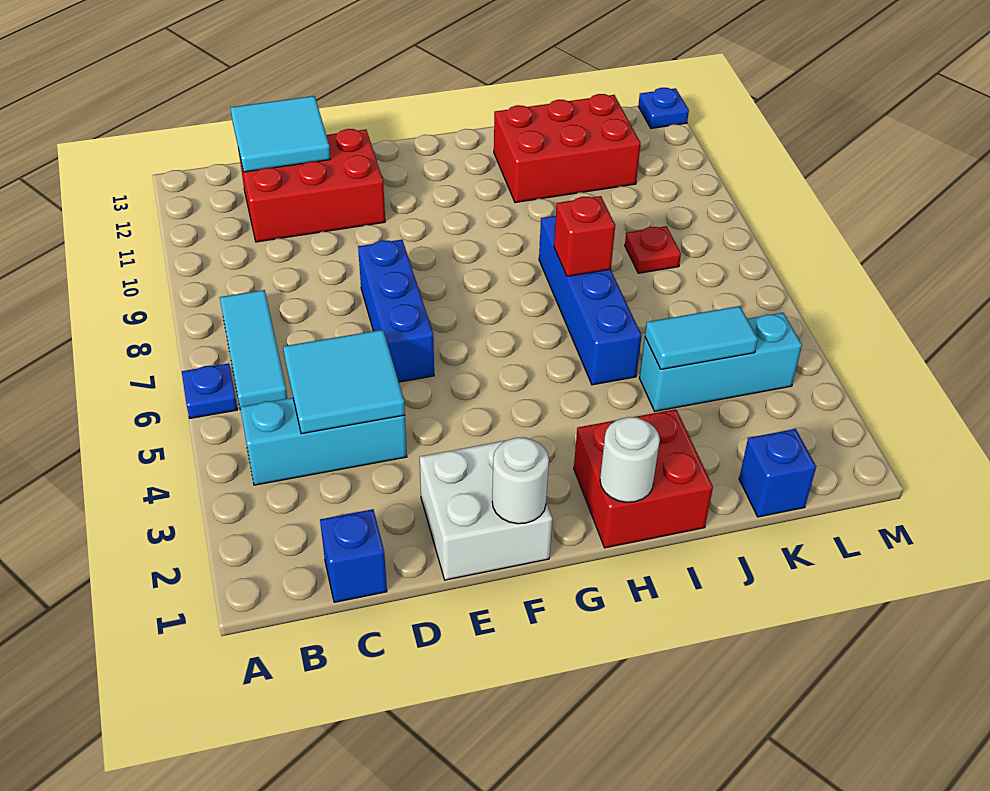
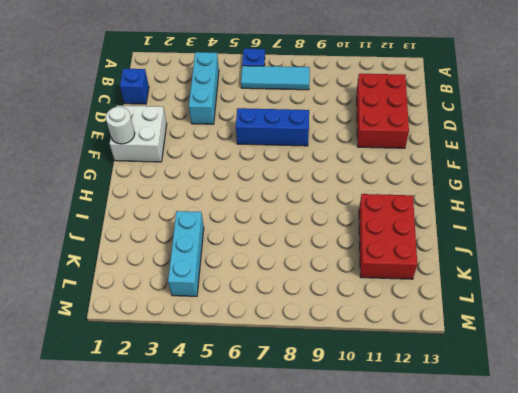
none -> red 2x2 brick [574,409,713,548]
none -> blue 1x4 brick [539,216,642,385]
none -> blue 1x1 brick [739,429,816,517]

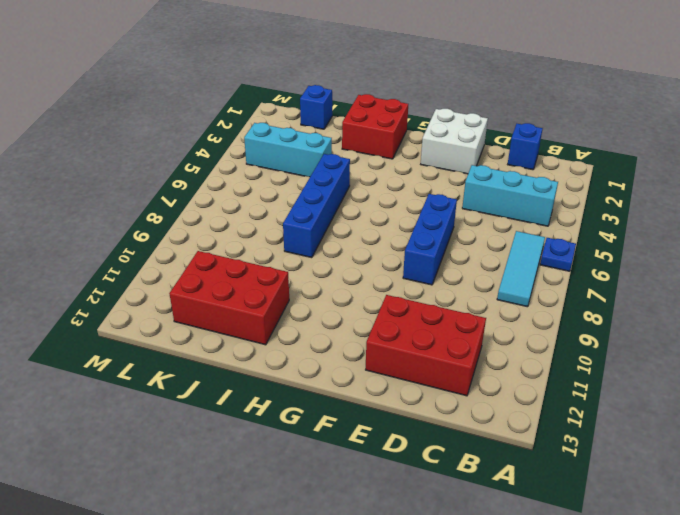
none -> red 1x1 plate [625,226,681,273]
none -> blue 1x1 plate [638,88,689,128]
none -> cyan 2x2 tile [283,330,405,434]

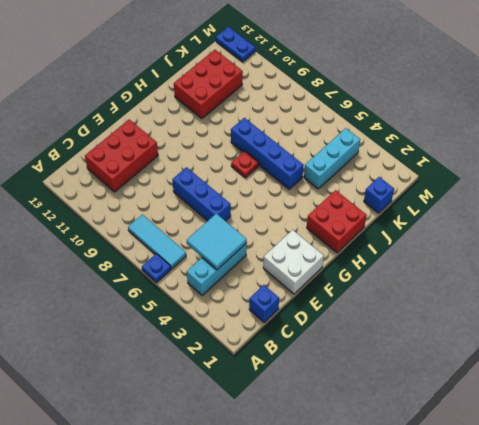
red 1x1 plate [231,151,259,178] -> red 1x1 plate moved to [625,226,681,273]
blue 1x2 plate [216,27,255,62] -> blue 1x1 plate [638,88,689,128]
none -> cyan 2x2 tile [231,96,331,172]
none -> white 1x1 round brick [492,438,549,524]
none -> white 1x1 round brick [600,417,660,502]

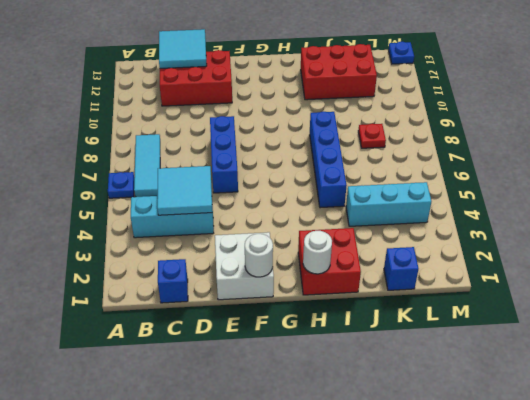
none -> red 1x1 brick [554,196,615,276]
none -> cyan 1x2 tile [645,306,758,369]

